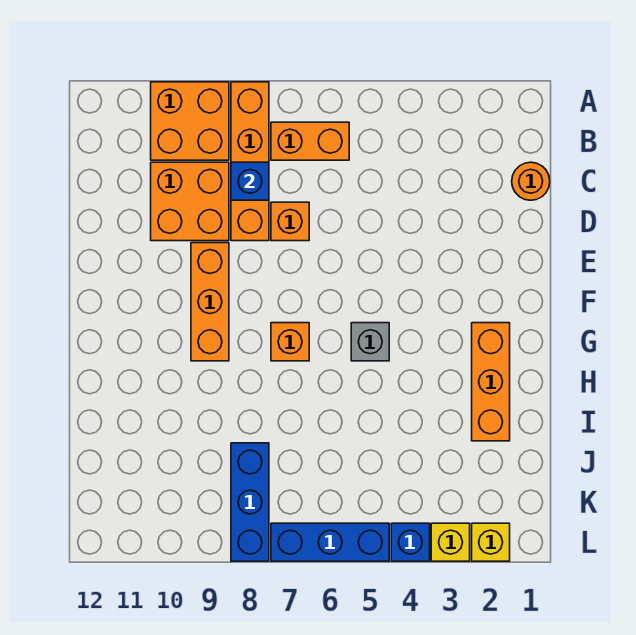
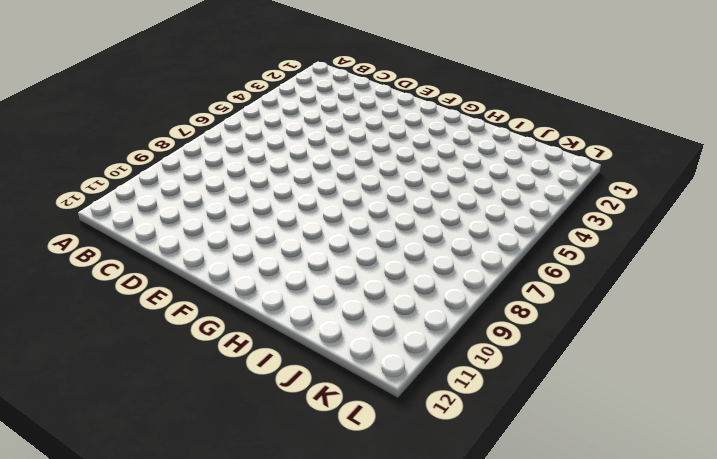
none -> orange 1x4 brick [231,82,269,241]
none -> orange 2x2 brick [151,82,229,160]
none -> orange 1x2 brick [271,122,349,160]

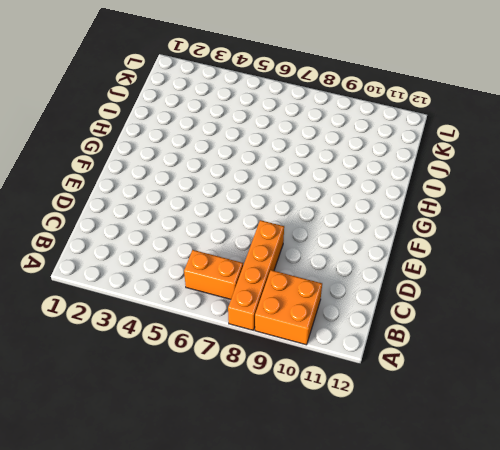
none -> orange 1x1 round brick [512,162,550,200]
none -> orange 2x2 brick [151,162,229,241]
none -> orange 1x1 brick [271,202,309,241]

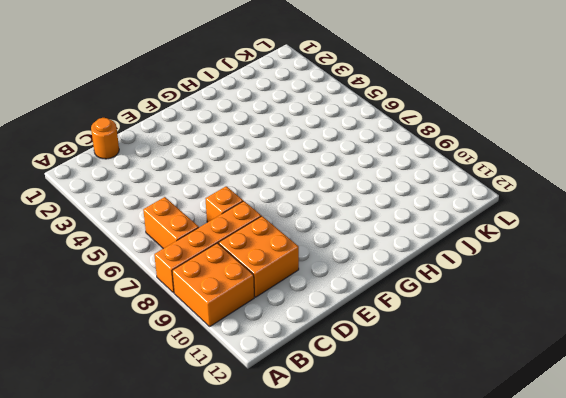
none -> orange 1x3 brick [191,243,229,361]
none -> orange 1x3 brick [472,323,510,441]
none -> grey 1x1 brick [351,323,389,361]

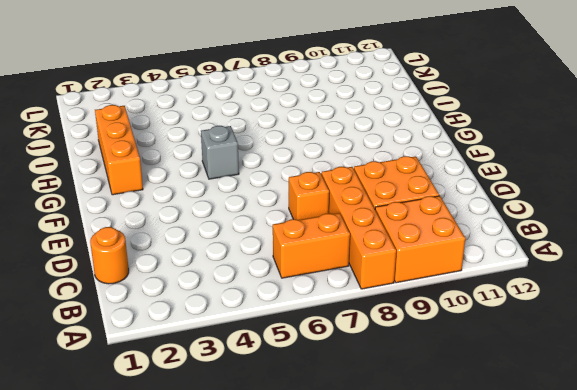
none -> orange 1x3 brick [191,243,229,361]
none -> orange 1x1 brick [271,323,309,361]
none -> blue 1x3 brick [231,443,269,561]

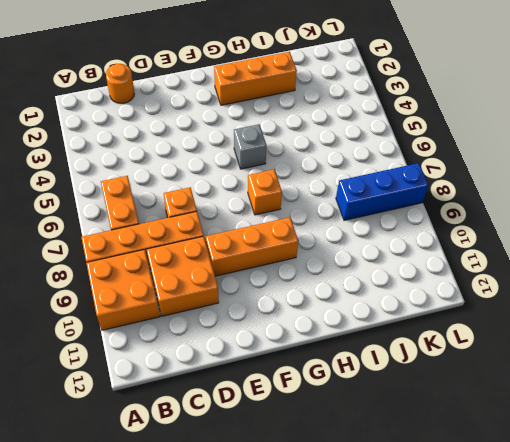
none -> yellow 1x1 brick [472,523,510,561]
none -> yellow 1x1 brick [431,523,470,561]
none -> blue 1x1 brick [391,523,430,561]

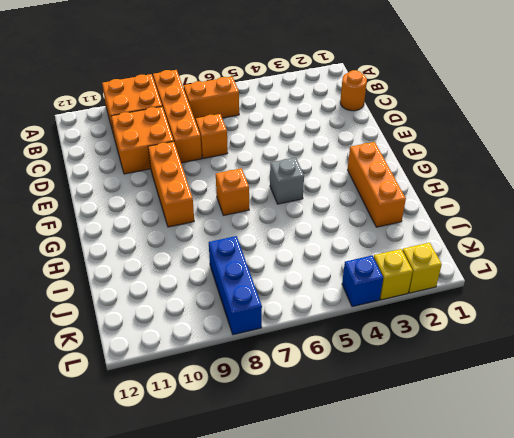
none -> blue 1x3 brick [271,523,389,561]
none -> blue 1x1 brick [231,162,269,200]

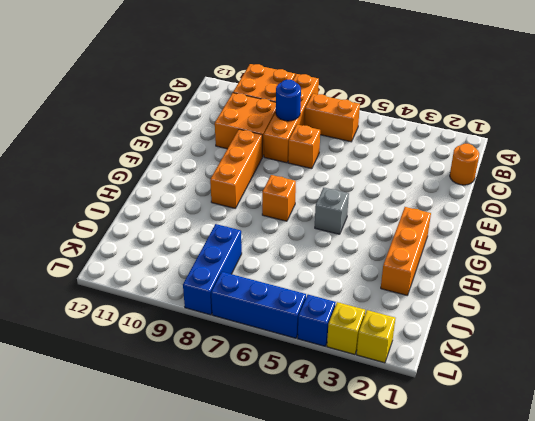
blue 1x1 round brick [276,80,301,121] -> blue 1x1 brick [231,162,269,200]

